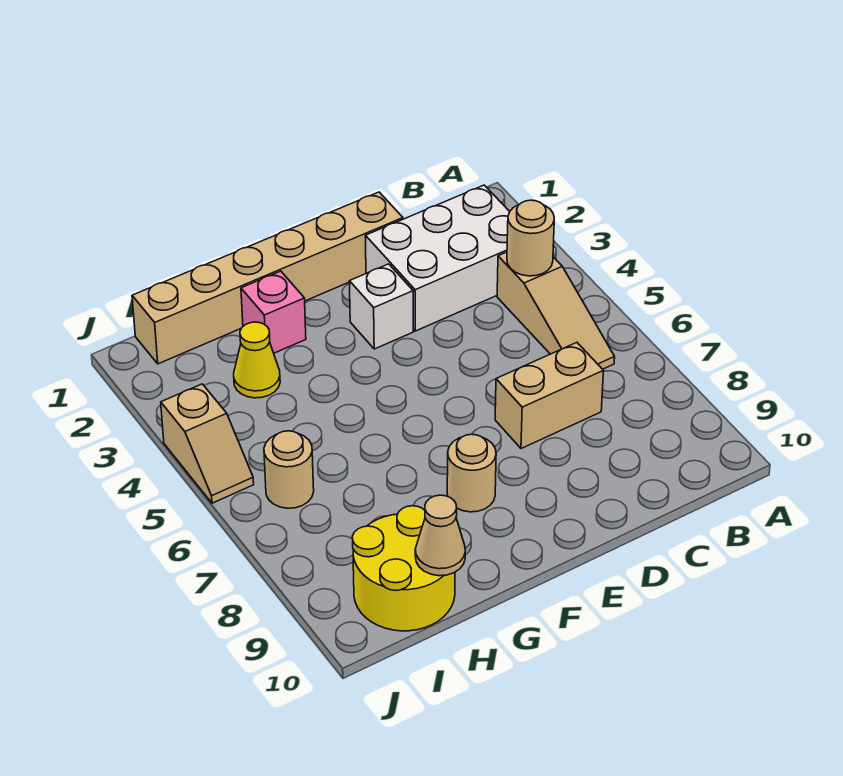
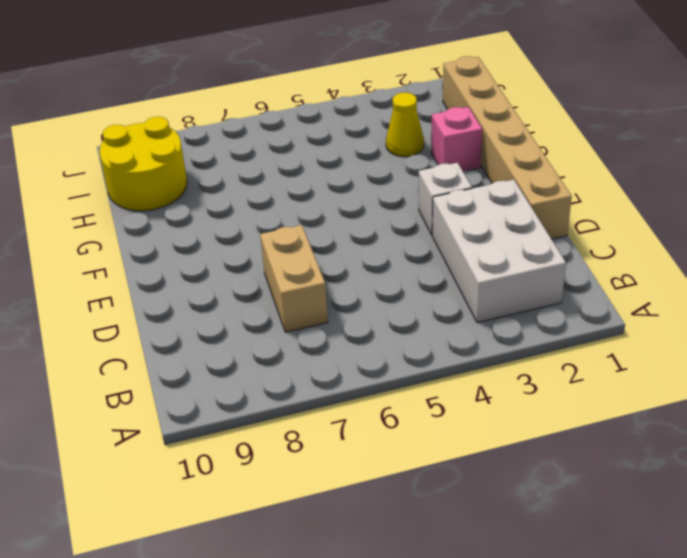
none -> tan 1x3 slope [497,252,615,369]
none -> tan 1x1 round brick [447,434,496,512]
none -> tan 1x1 round brick [264,431,314,508]

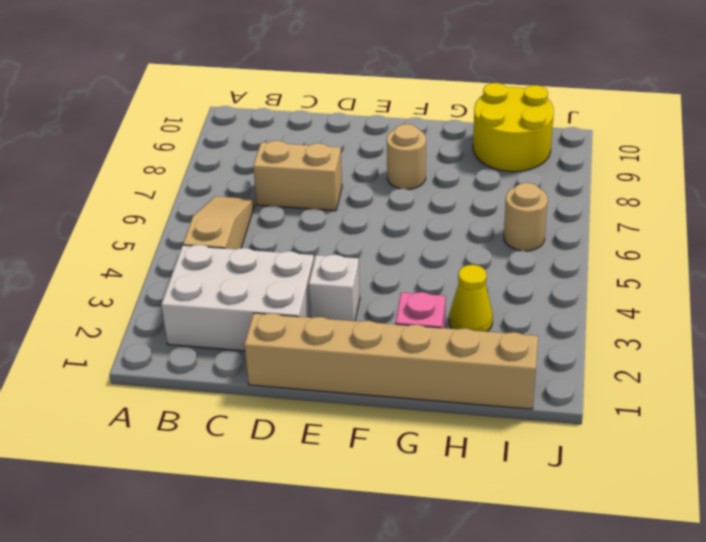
none -> tan 1x2 slope [161,384,254,503]
none -> tan 1x1 round brick [507,200,554,276]
none -> tan 1x1 cone [415,495,465,576]

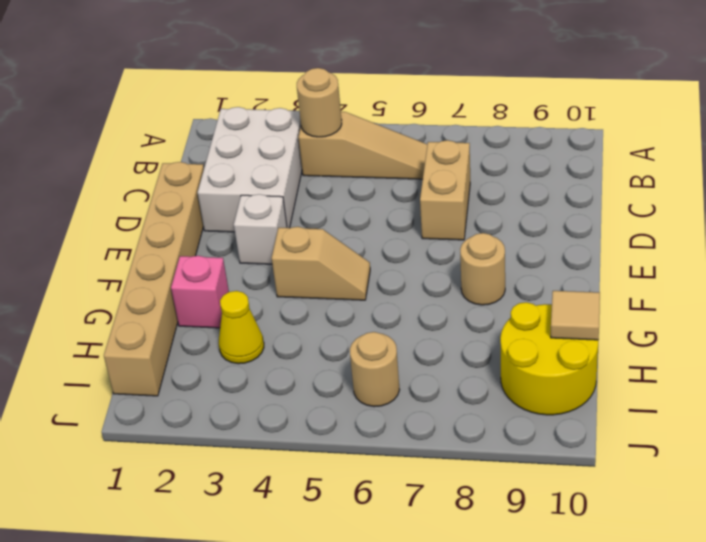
tan 1x2 slope [272,227,370,300] -> tan 1x2 slope moved to [161,384,254,503]
tan 1x1 tile [551,291,600,340] -> tan 1x1 cone [415,495,465,576]

